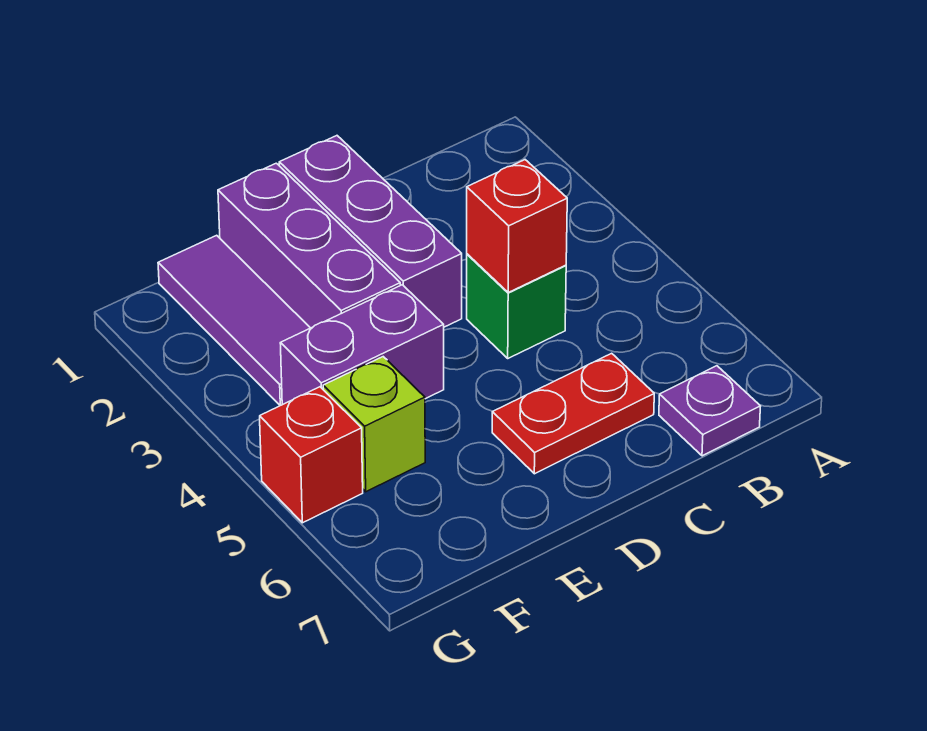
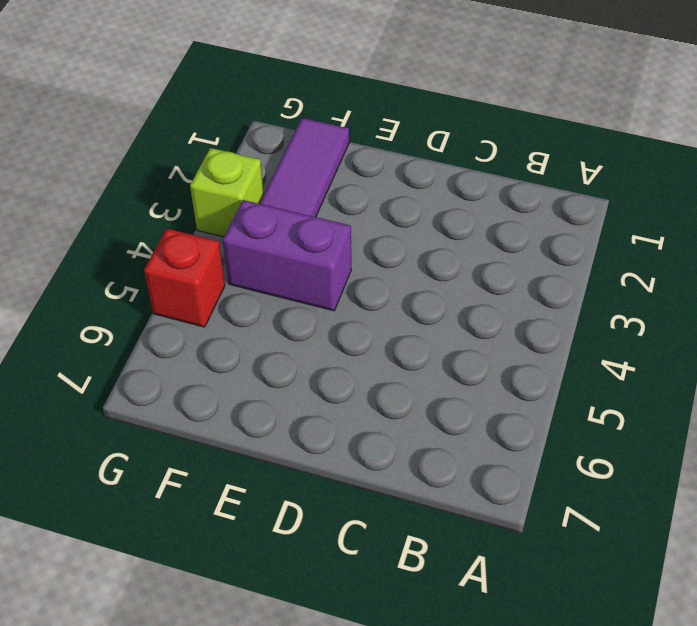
lime 1x1 brick [190,148,263,237] -> lime 1x1 brick moved to [323,357,425,492]
none -> purple 1x1 plate [659,366,761,456]
none -> green 1x1 brick [467,254,566,358]

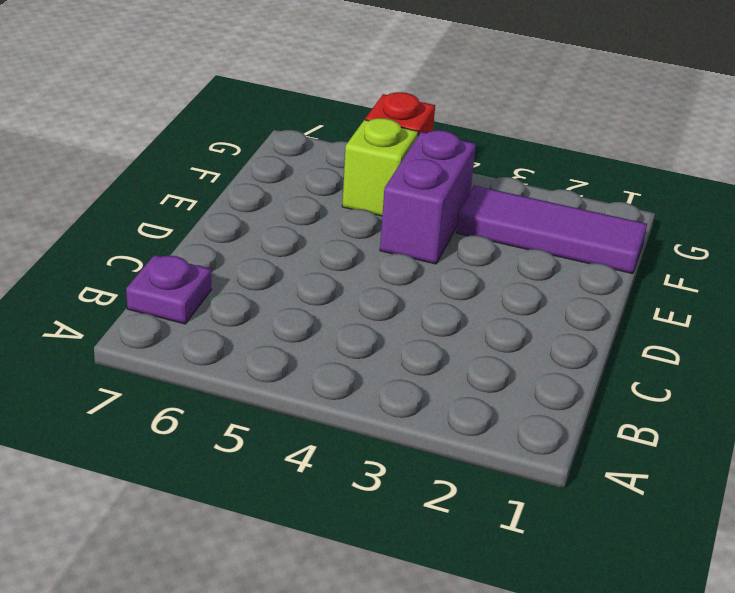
none -> green 1x1 brick [467,254,566,358]
none -> red 1x2 plate [492,353,654,474]

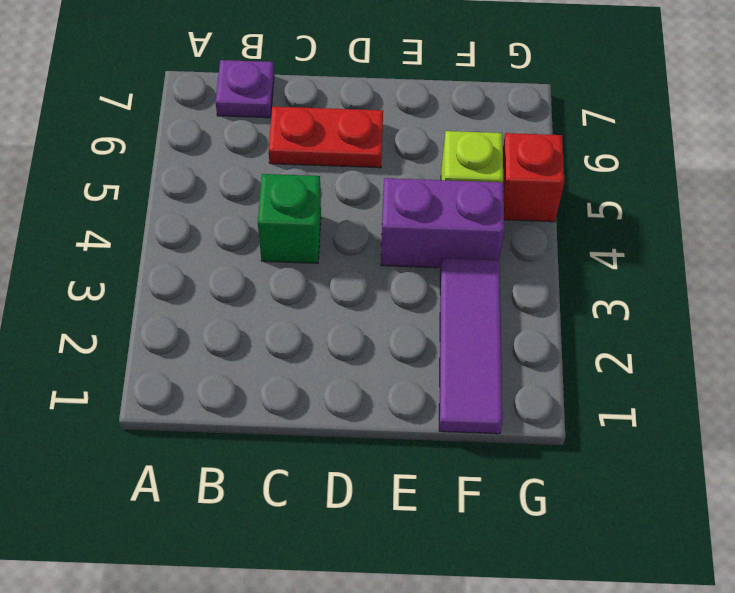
none -> purple 1x3 brick [279,136,462,327]
none -> purple 1x3 brick [218,163,400,328]

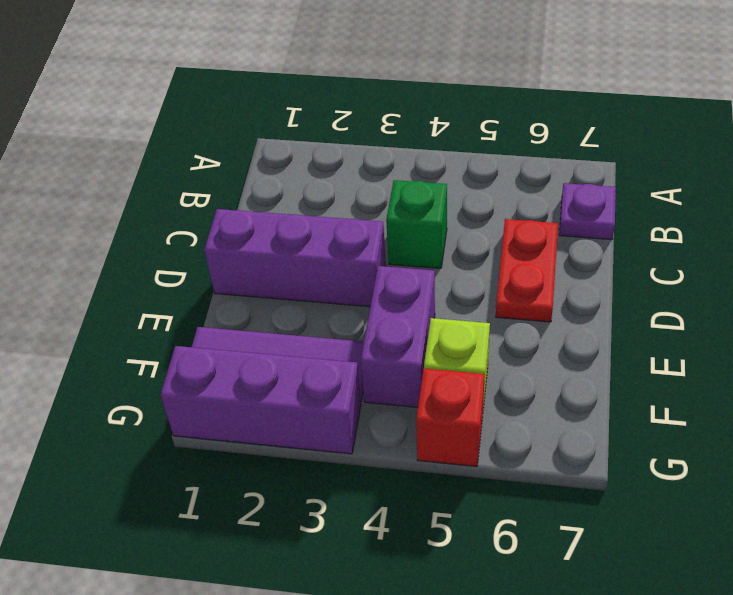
purple 1x3 brick [160,346,361,454] -> purple 1x3 brick moved to [218,163,400,328]
none -> red 1x1 brick [467,160,567,292]

